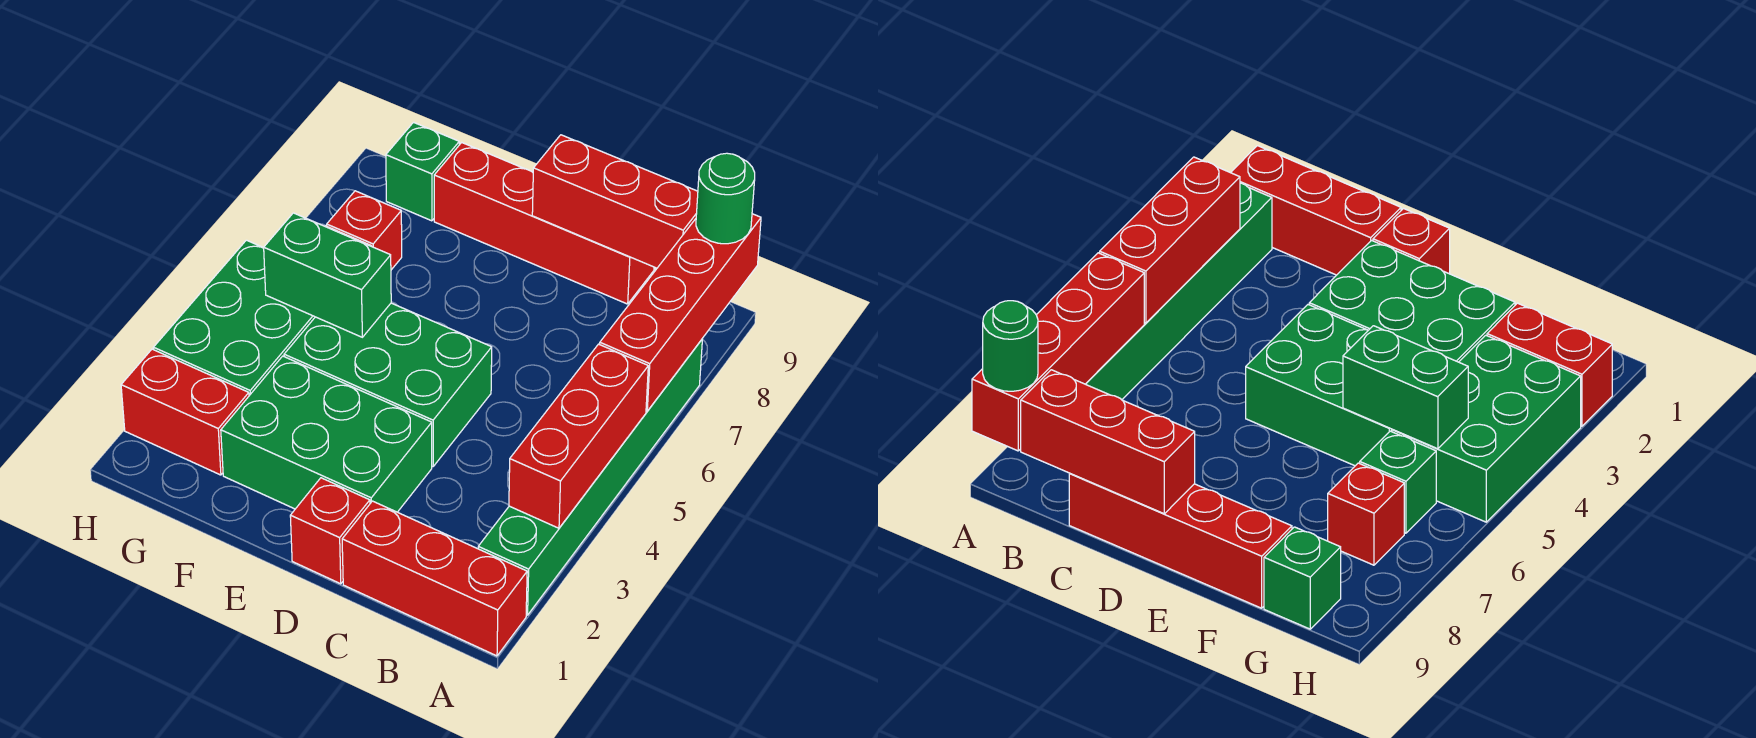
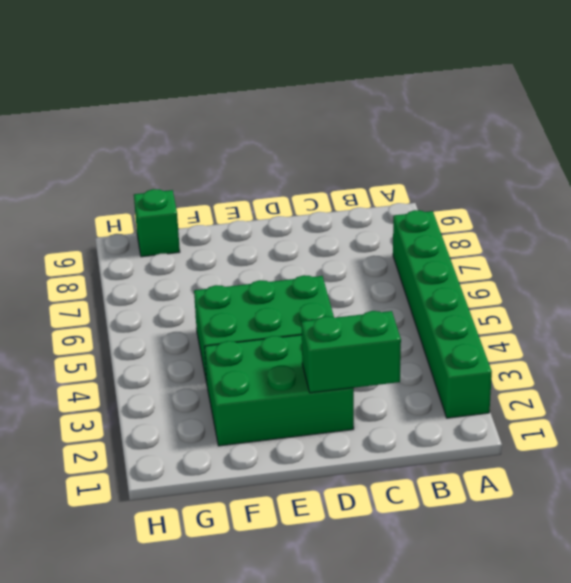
green 1x2 brick [301,311,401,393] -> green 1x2 brick moved to [264,213,391,337]
none -> red 1x3 brick [342,501,527,656]
none -> red 1x4 brick [434,143,654,304]
none -> red 1x1 brick [290,478,370,584]

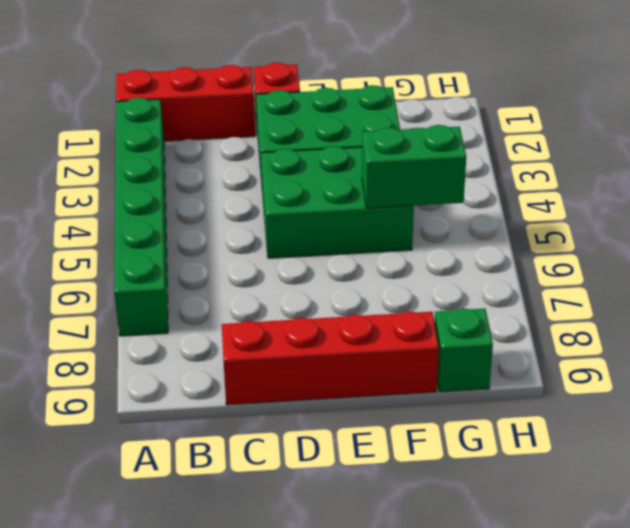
none -> red 1x2 brick [121,349,249,475]
none -> green 2x3 brick [154,240,315,396]
none -> green 1x1 brick [1360,431,1436,533]

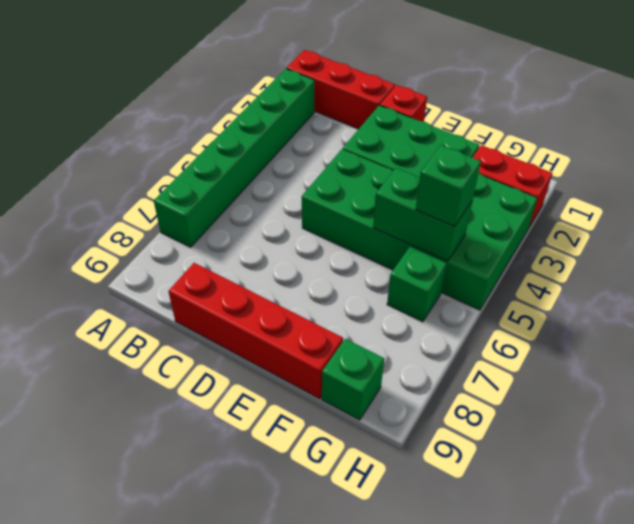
green 1x1 brick [416,145,481,227] -> none
none -> red 1x1 brick [327,191,402,270]
none -> red 1x3 brick [509,344,648,528]
none -> red 1x4 brick [600,214,761,411]

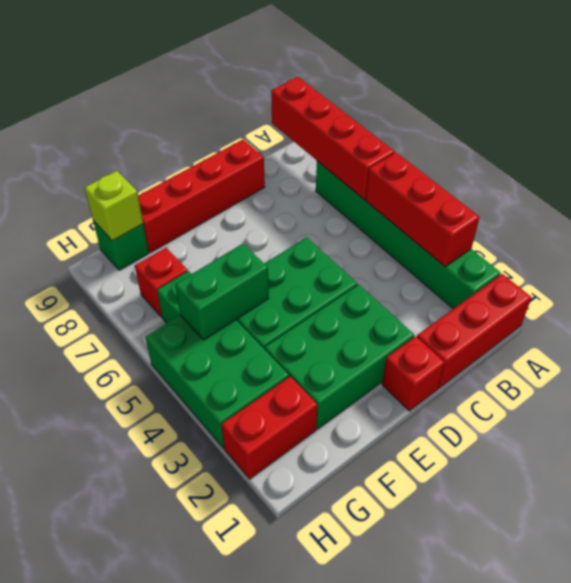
lime 1x1 brick [85,171,143,241] -> none
none -> red 1x3 brick [532,135,698,268]
none -> green 1x1 round brick [696,153,755,244]

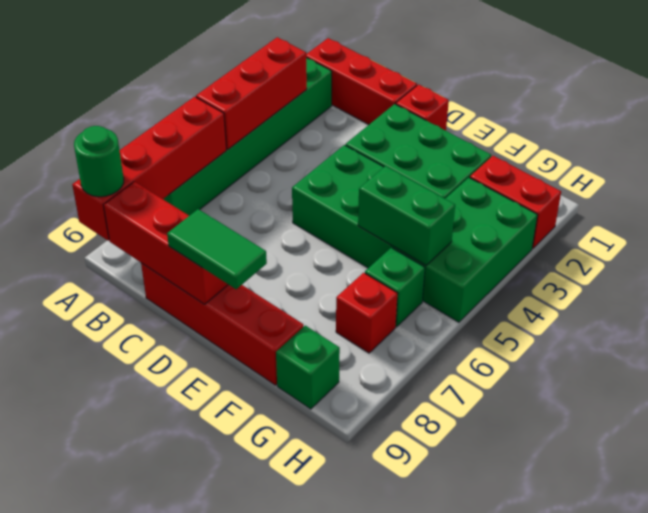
green 1x2 tile [167,209,267,289] -> none

